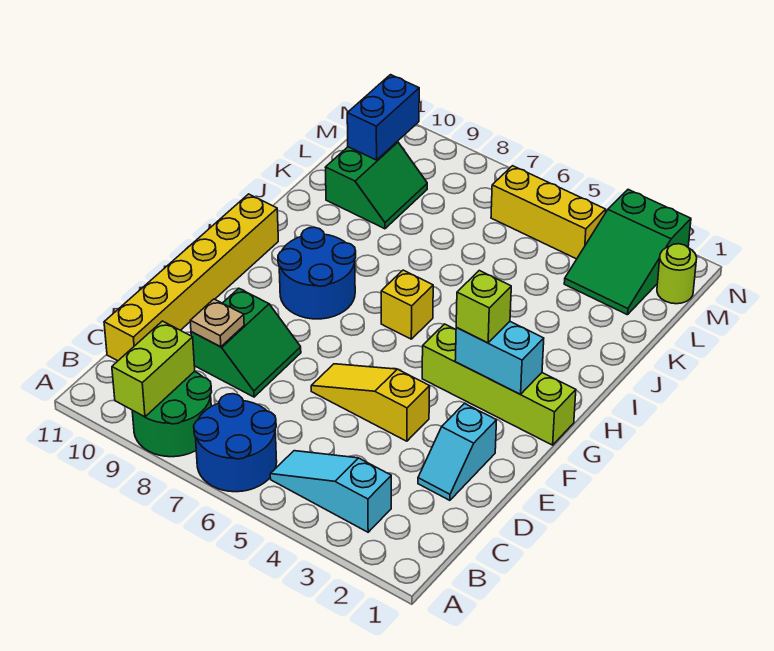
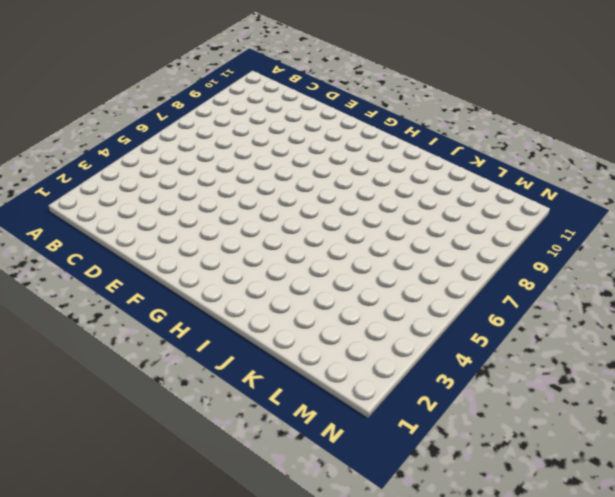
none -> blue 2x2 round brick [194,394,277,492]
none -> green 2x2 round brick [132,371,212,457]
none -> cyan 1x3 slope [270,451,391,532]

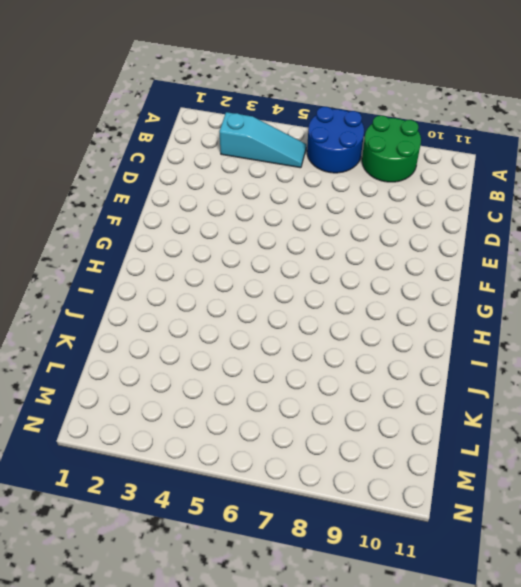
none -> yellow 1x6 brick [104,194,278,361]
none -> cyan 1x2 slope [418,404,497,500]
none -> green 2x2 slope [191,288,301,397]

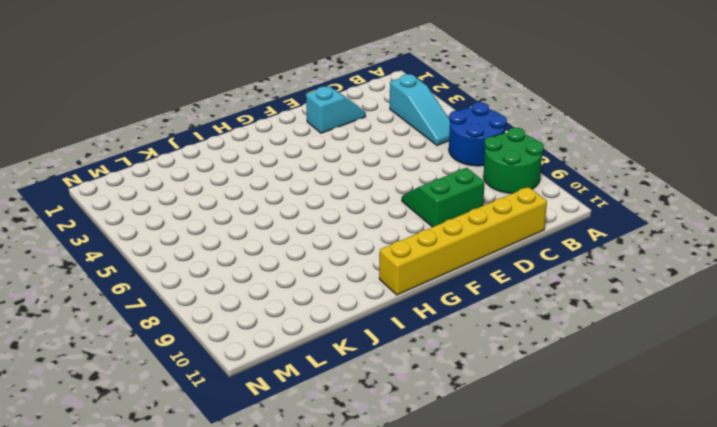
none -> yellow 1x3 slope [311,364,430,441]
none -> lime 1x4 brick [422,324,576,445]
none -> blue 2x2 round brick [278,227,356,319]

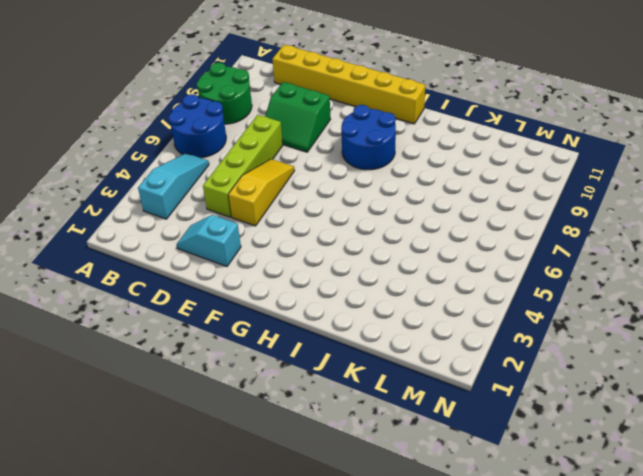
lime 1x4 brick [203,115,283,217] -> lime 1x4 brick moved to [422,324,576,445]
none -> yellow 1x1 brick [381,270,433,339]
none -> green 2x2 slope [325,142,427,229]
none -> green 2x3 slope [564,190,691,315]

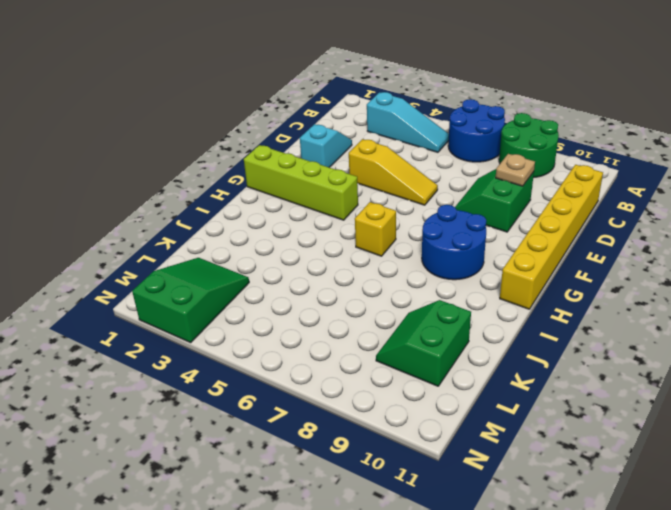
none -> lime 1x1 round brick [657,244,697,304]
none -> yellow 1x3 brick [491,166,606,259]
none -> lime 1x2 brick [112,321,195,417]

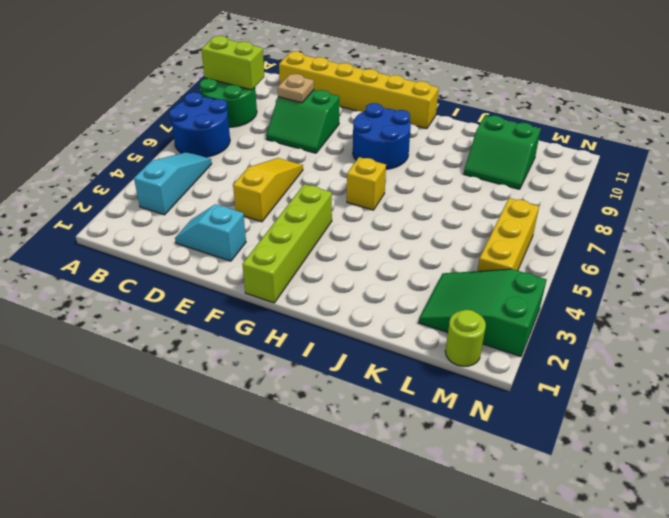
none -> cyan 1x2 brick [455,322,544,394]
none -> blue 1x2 brick [347,75,419,160]
none -> lime 1x1 brick [456,270,511,343]

